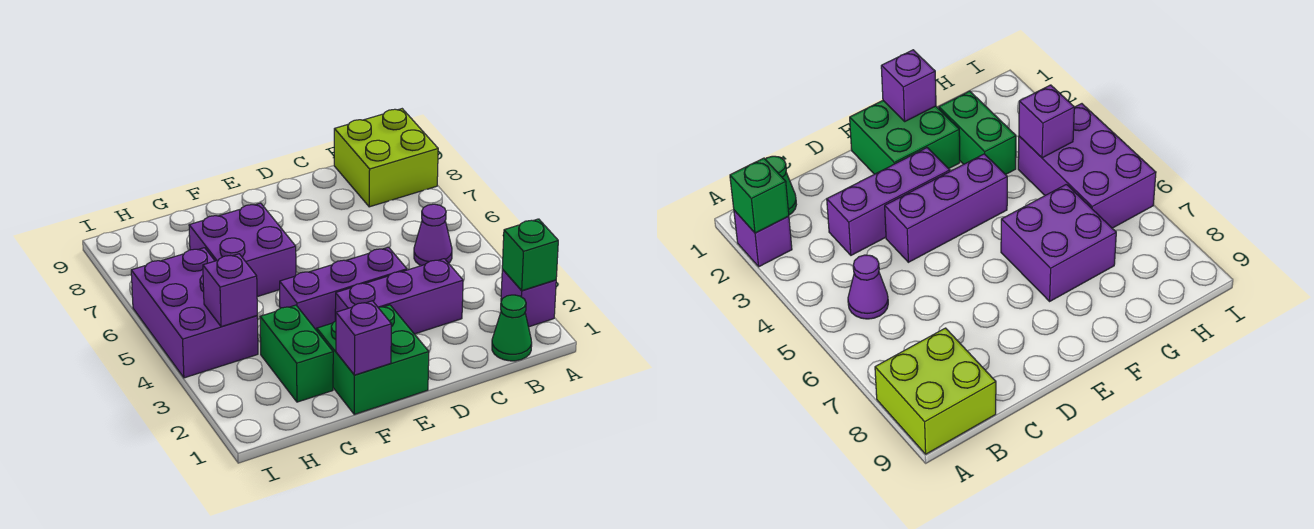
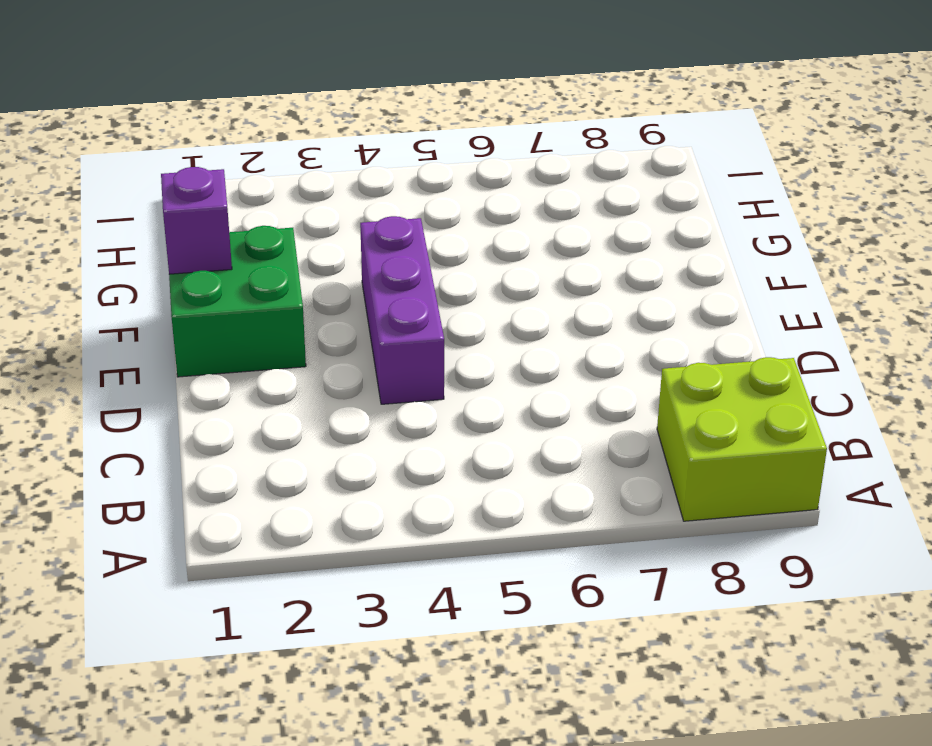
none -> purple 1x1 brick [501,270,556,327]
none -> green 1x1 cone [492,295,532,361]
none -> purple 1x1 cone [414,204,452,266]

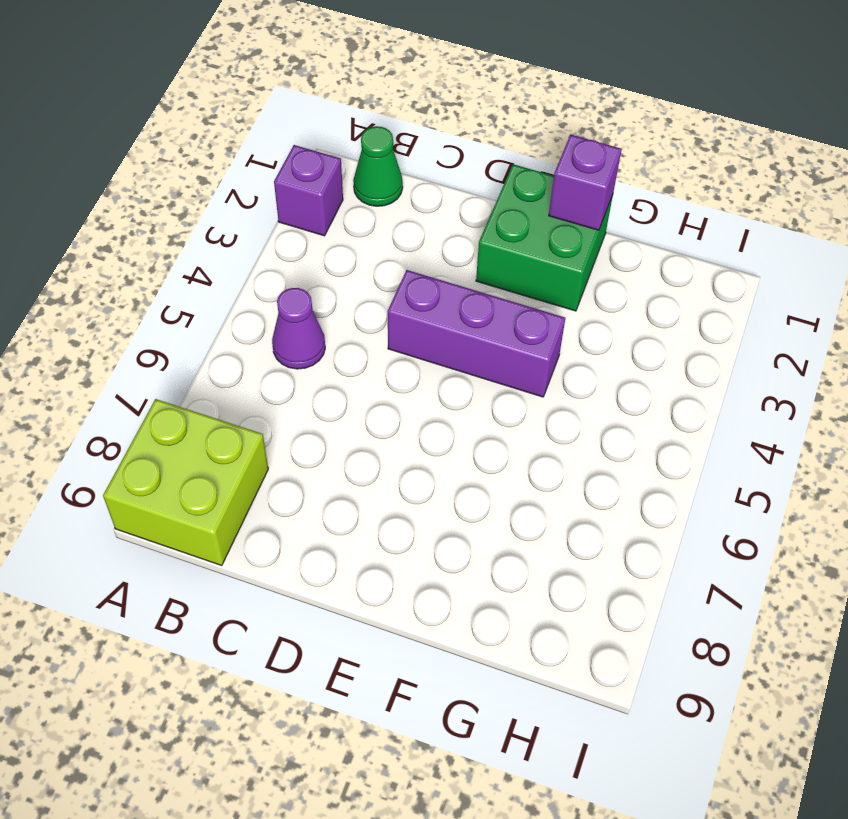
none -> purple 1x3 brick [335,259,463,334]
none -> purple 2x2 brick [189,203,296,297]
none -> green 1x2 brick [260,305,333,402]

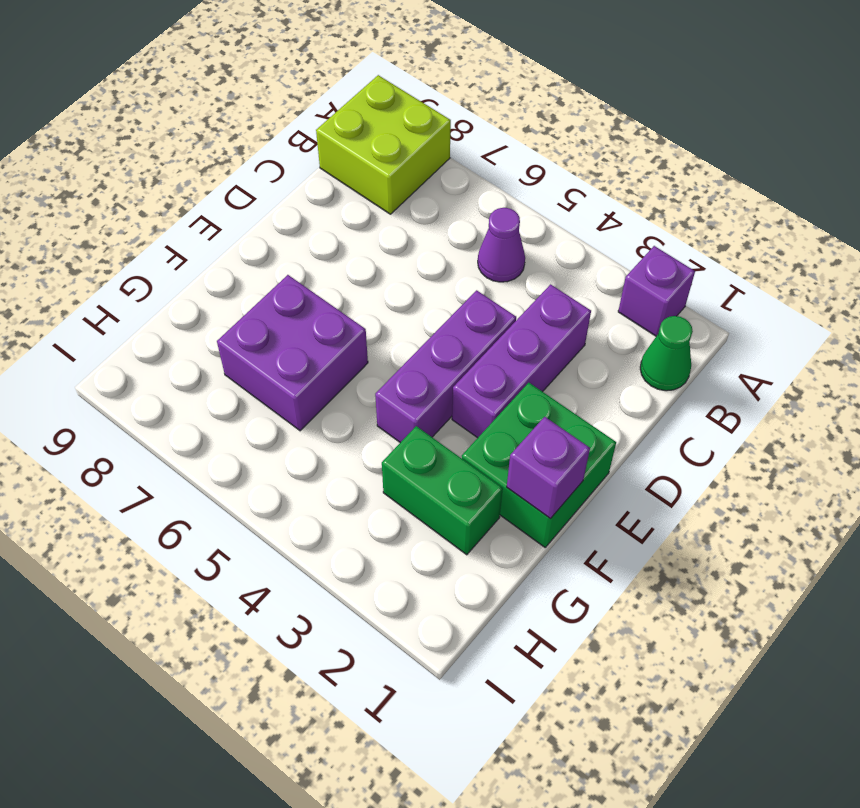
none -> purple 2x3 brick [131,248,258,378]
none -> green 1x1 brick [502,219,558,291]
none -> purple 1x1 brick [203,254,257,327]

